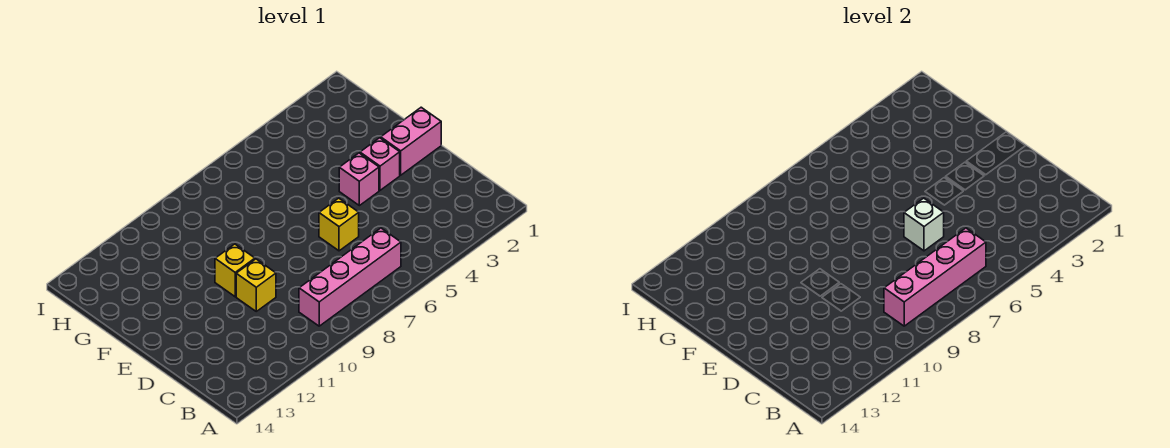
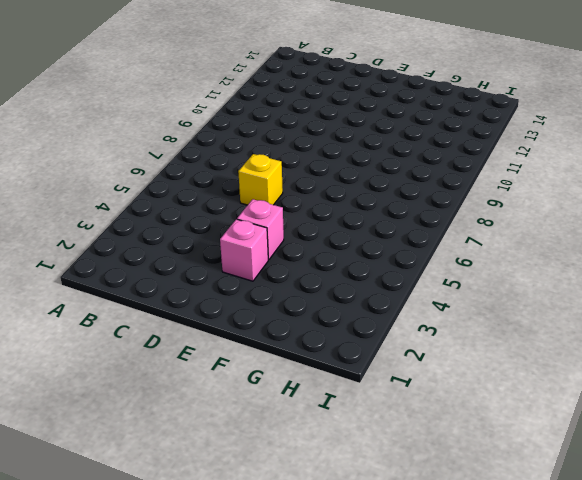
none -> pink 1x4 brick [299,228,401,326]
none -> yellow 1x1 brick [236,259,276,311]

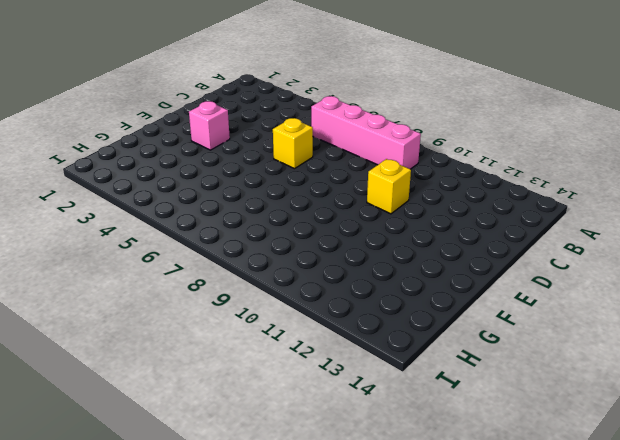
none -> pink 1x2 brick [381,107,441,175]
none -> pink 1x1 brick [339,153,379,206]

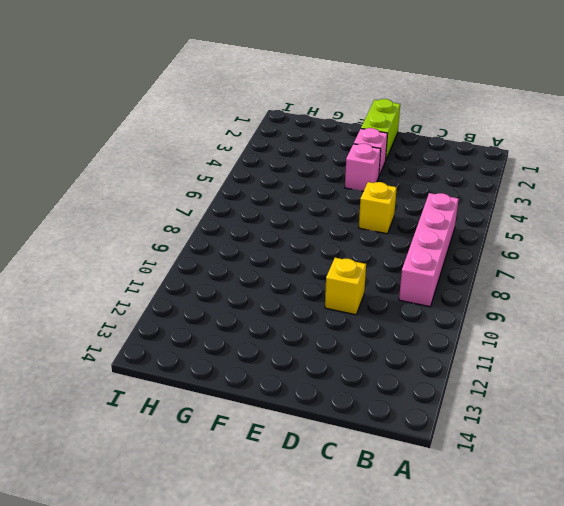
lime 1x2 brick [361,99,400,159] -> pink 1x2 brick [381,107,441,175]
none -> yellow 1x1 brick [215,244,255,297]
none -> pink 1x4 brick [884,228,986,326]

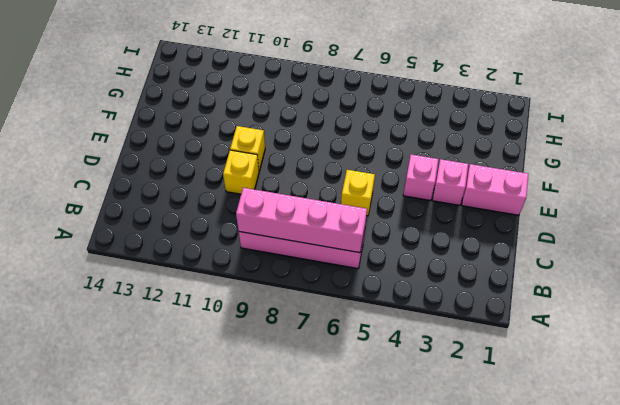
none -> white 1x1 brick [904,198,944,251]

